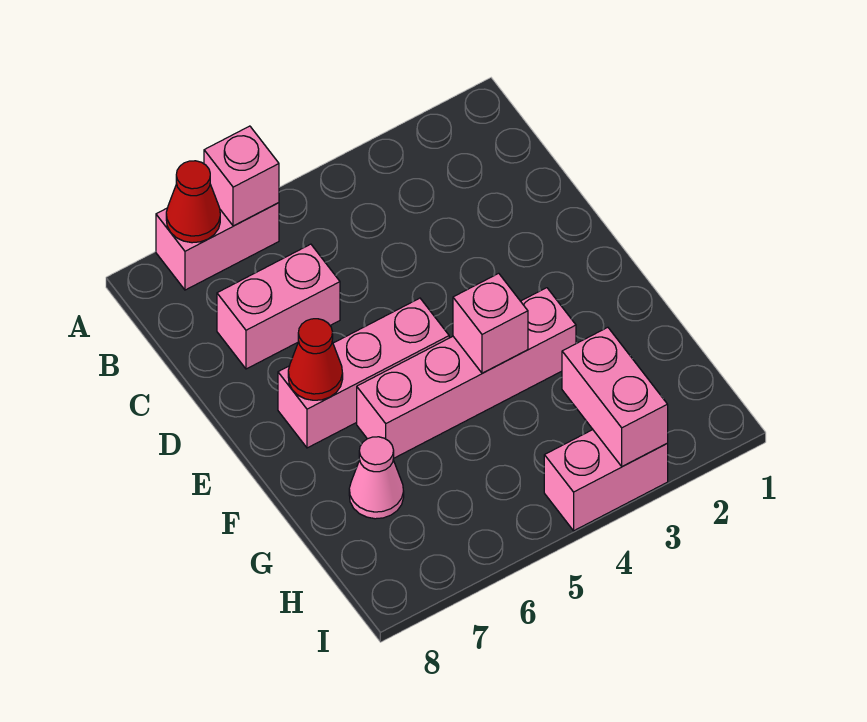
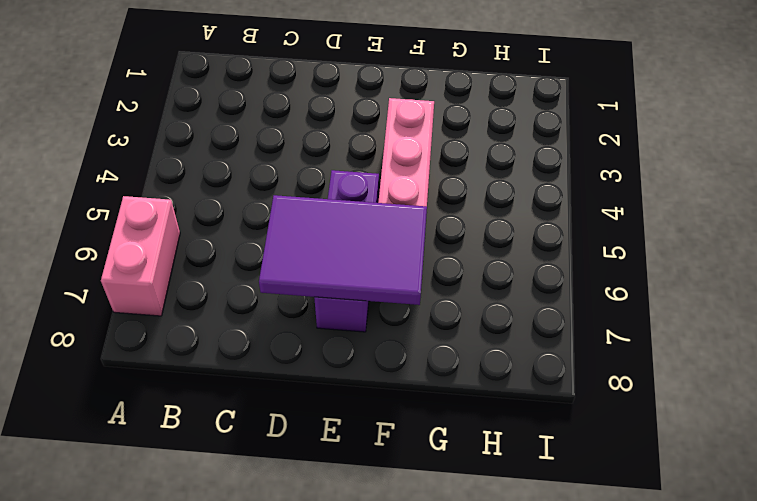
purple 2x3 tile [259,195,427,305] -> red 1x1 cone [288,319,343,400]
purple 1x3 brick [314,170,379,332] -> pink 1x3 brick [278,298,449,448]
none -> pink 1x2 brick [217,244,340,369]
none -> pink 1x1 cone [349,437,404,519]

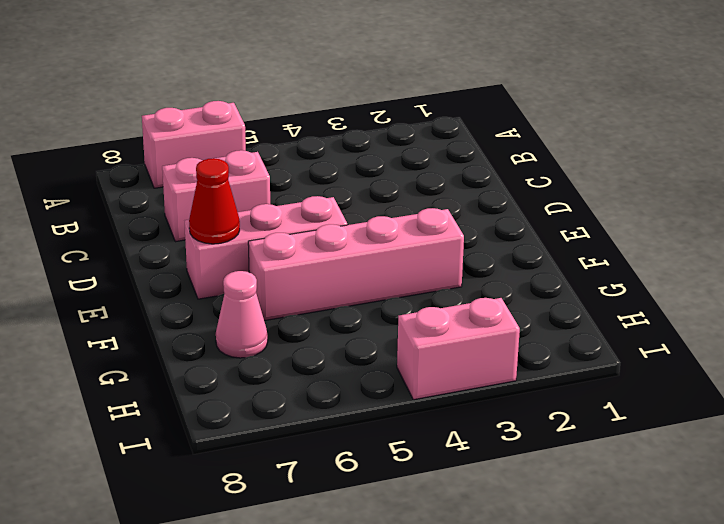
none -> pink 1x1 brick [204,126,279,226]
none -> red 1x1 cone [166,161,220,243]

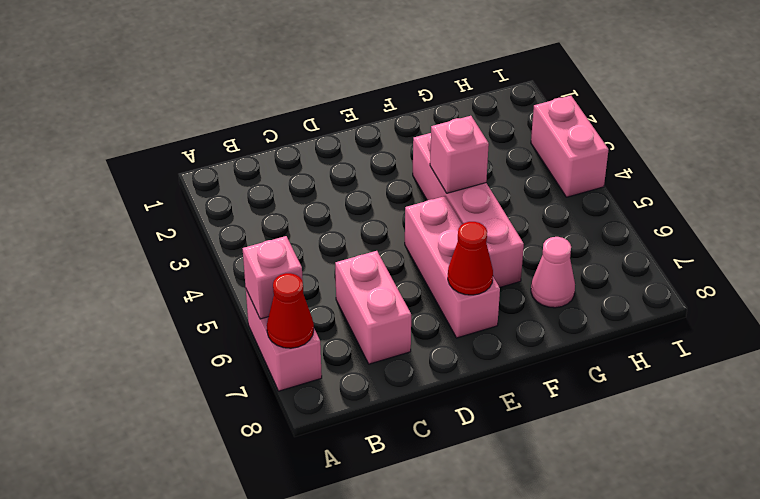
none -> pink 1x2 brick [562,327,668,467]

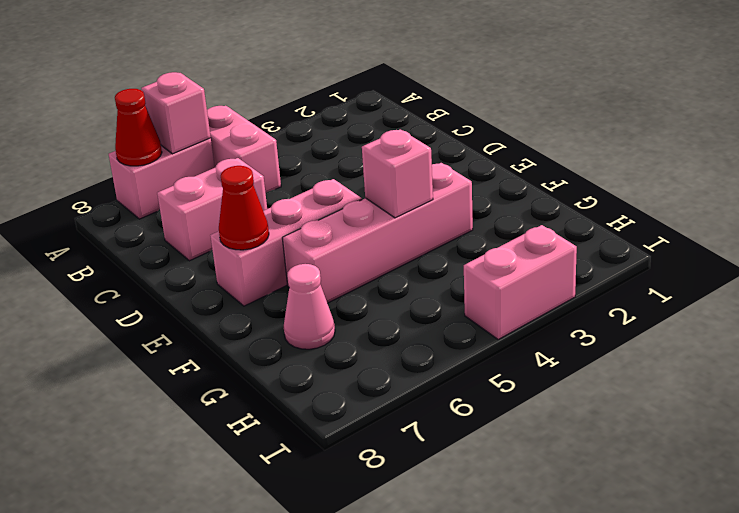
pink 1x2 brick [207,106,281,193] -> pink 1x2 brick moved to [562,327,668,467]

